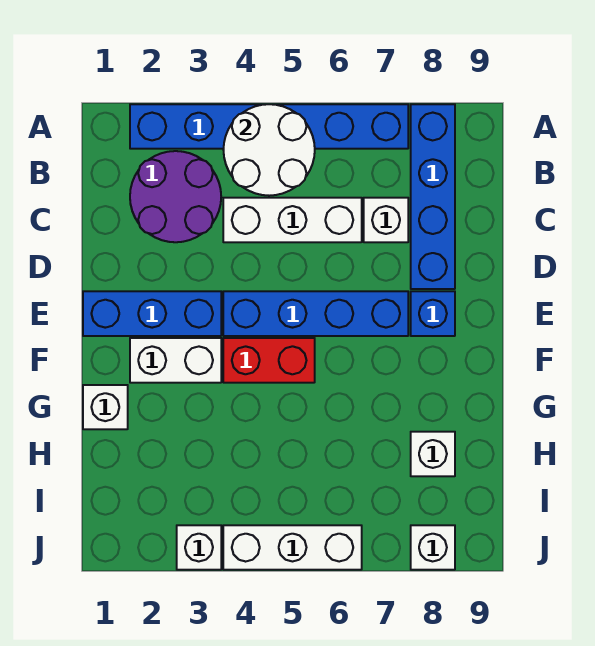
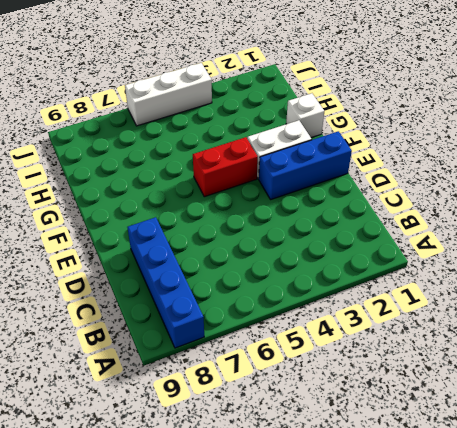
none -> blue 1x6 brick [130,104,408,149]
none -> purple 2x2 round brick [130,151,221,242]
none -> white 1x3 brick [223,198,362,242]

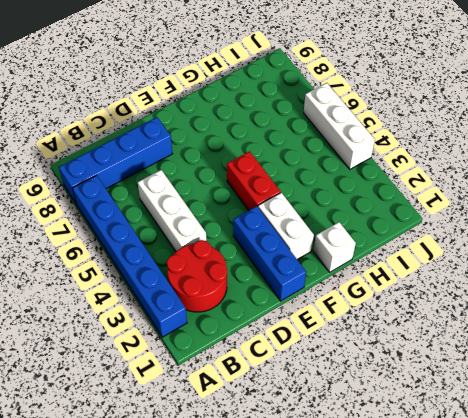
red 2x2 round brick [167,240,227,312] -> purple 2x2 round brick [130,151,221,242]
none -> white 1x1 brick [364,198,408,242]
none -> blue 1x4 brick [223,291,408,336]
none -> blue 1x1 brick [411,291,455,336]

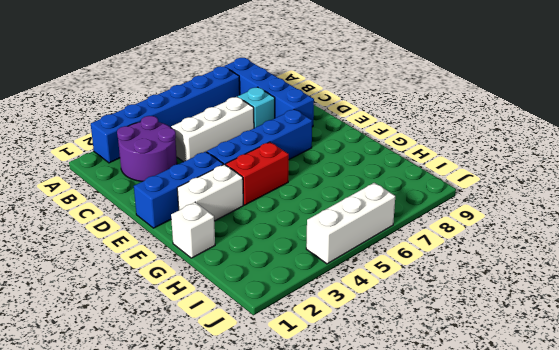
cyan 1x1 brick [238,87,275,128] -> white 1x1 brick [364,198,408,242]
none -> blue 1x1 brick [411,291,455,336]
none -> white 1x1 brick [411,432,455,476]
none -> white 1x1 brick [177,525,221,570]

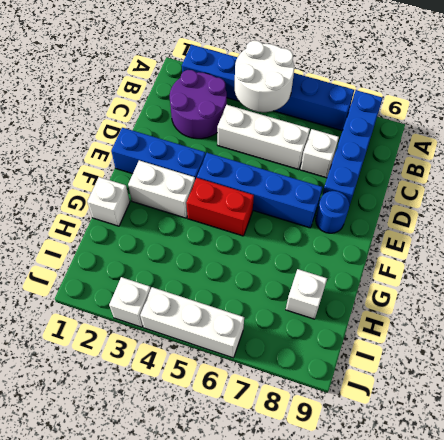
blue 1x1 round brick [316,191,349,233] -> blue 1x1 brick [411,291,455,336]
none -> white 1x1 brick [411,525,455,570]

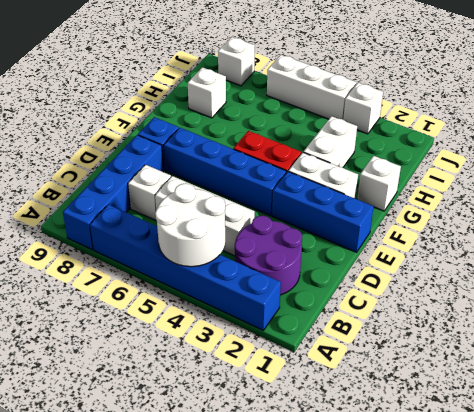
white 1x2 brick [303,116,357,167] -> none

